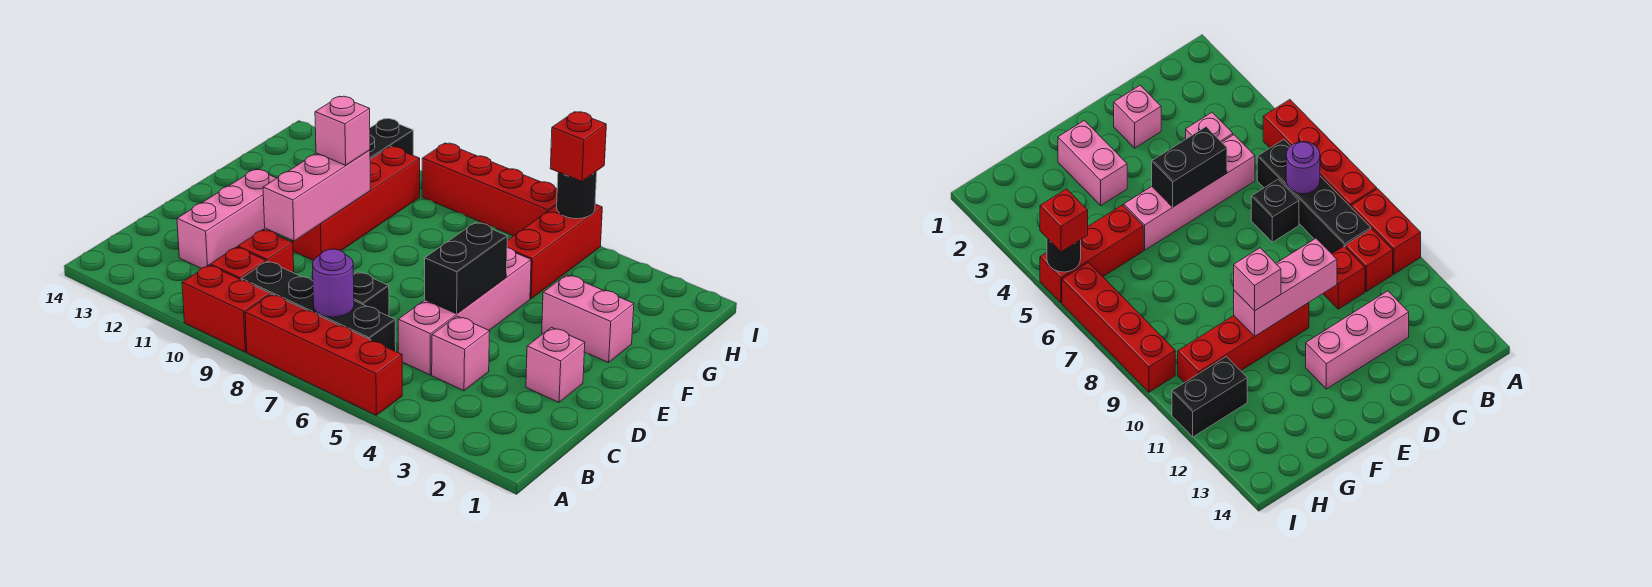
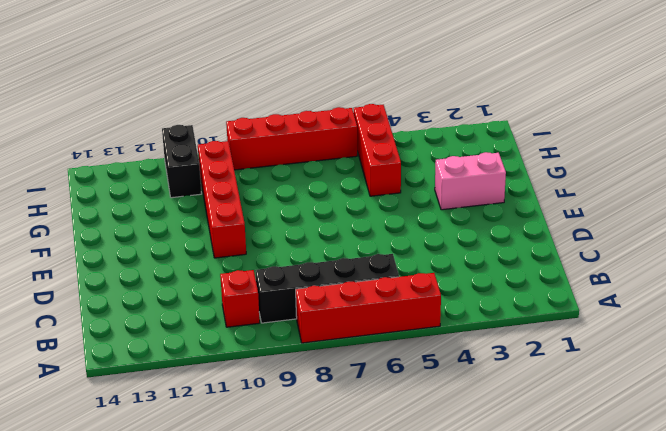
none -> red 1x2 brick [182,265,270,352]
none -> pink 1x1 brick [432,316,490,391]
none -> pink 1x4 brick [398,248,531,375]

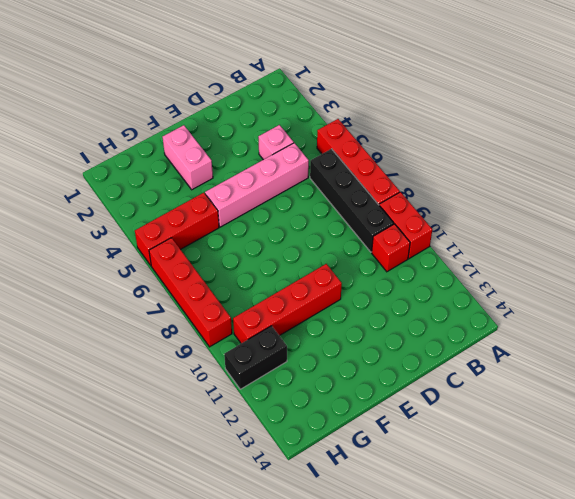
none -> black 1x1 brick [353,272,389,316]
none -> red 1x1 brick [238,229,294,273]
none -> pink 1x3 brick [177,169,277,268]

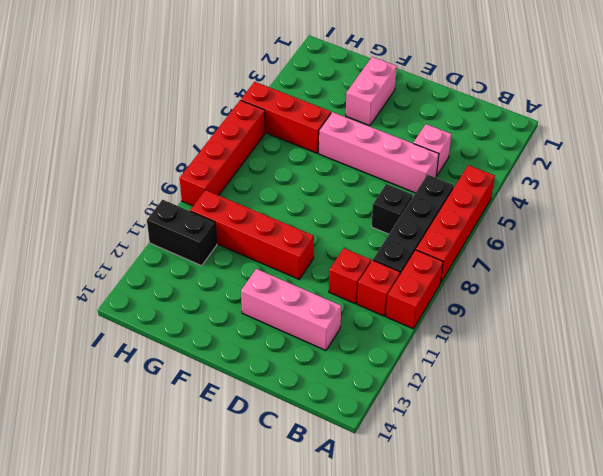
none -> pink 1x1 brick [526,327,585,402]
none -> purple 1x1 round brick [313,249,354,317]
none -> black 1x2 brick [425,222,507,314]

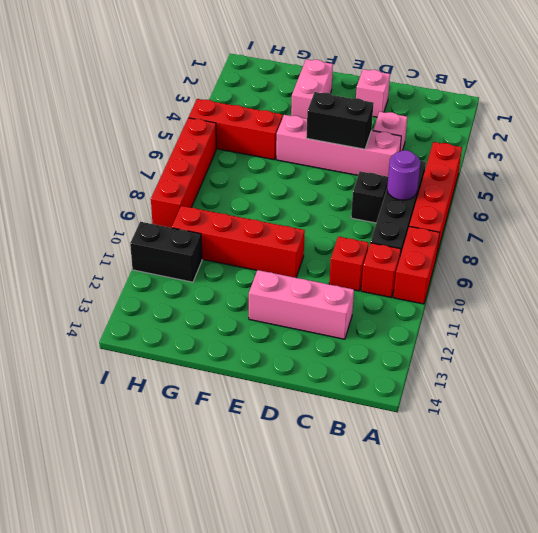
none -> pink 1x3 brick [263,150,370,241]
none -> black 1x1 round brick [557,171,597,219]
none -> pink 1x1 brick [315,96,370,165]

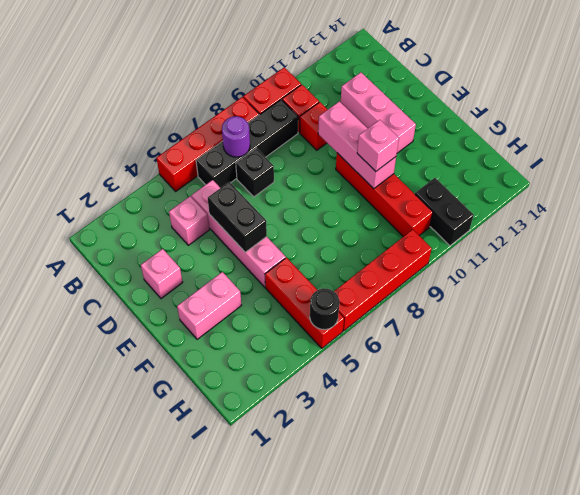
none -> red 1x1 brick [550,112,606,181]

